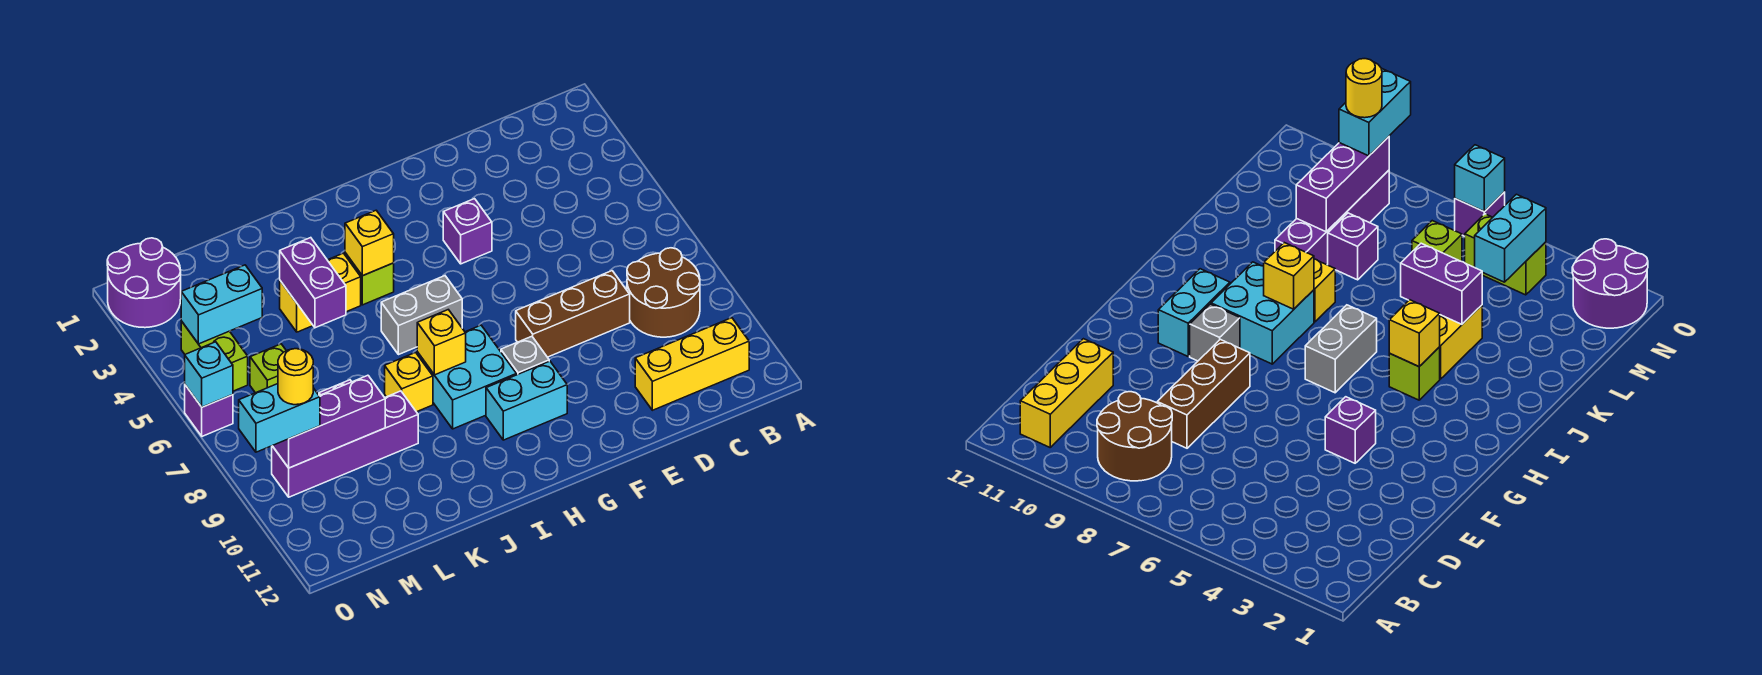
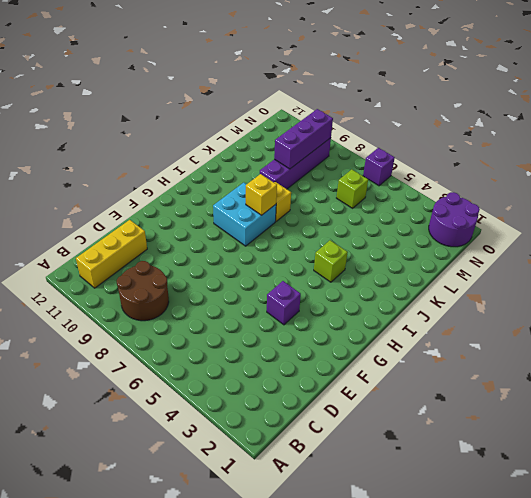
none -> brown 1x3 brick [516,271,630,357]
none -> grey 1x1 brick [501,336,549,375]
none -> cyan 1x2 brick [486,361,567,440]

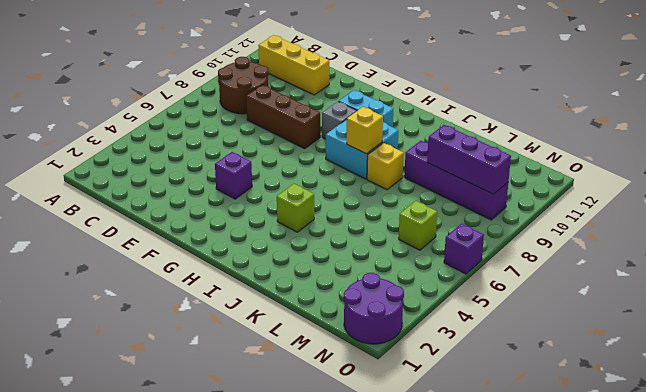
none -> grey 1x2 brick [381,276,462,355]
none -> yellow 1x2 brick [280,253,361,332]
none -> purple 1x1 brick [1328,213,1378,280]

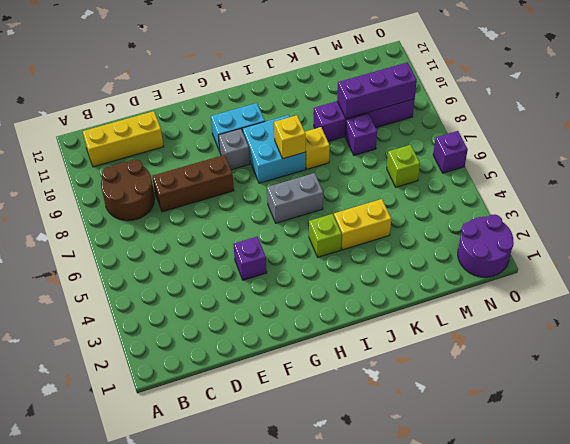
none -> lime 1x2 brick [181,321,248,391]
none -> yellow 1x1 brick [345,210,394,276]
none -> purple 1x2 brick [280,238,346,328]

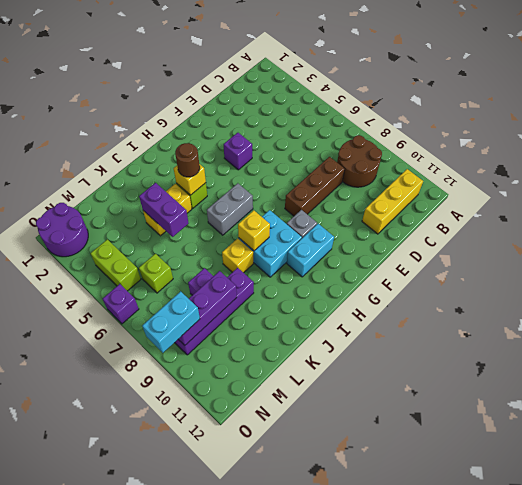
brown 1x1 round brick [175,143,200,177] -> none
none -> cyan 1x2 brick [181,265,262,344]
none -> cyan 1x1 brick [185,342,233,407]
none -> yellow 1x1 round brick [278,349,313,405]

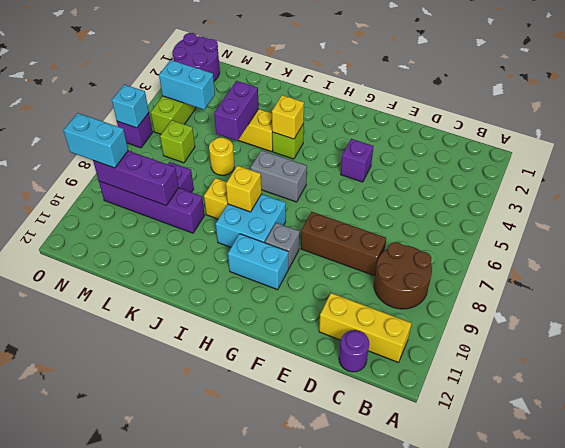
purple 1x1 round brick [339,330,369,372] -> none
yellow 1x1 round brick [209,137,234,175] -> yellow 1x1 round brick moved to [278,349,313,405]

